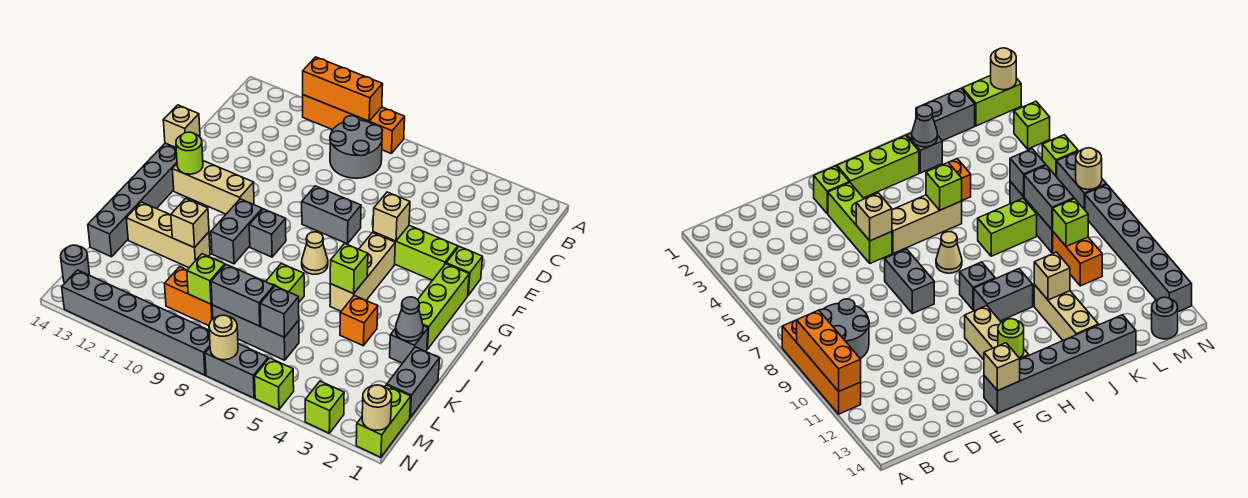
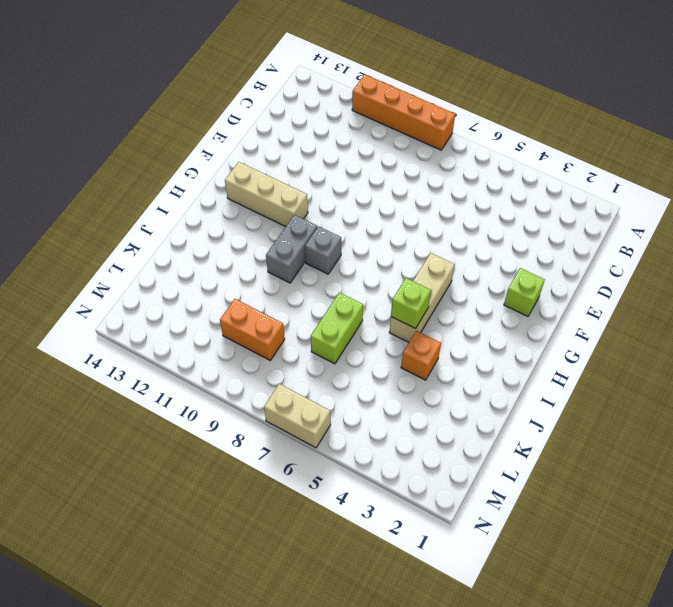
tan 1x2 brick [264,384,331,448] -> grey 1x2 brick [205,344,268,398]
none -> grey 2x2 round brick [330,116,382,178]
none -> lime 1x3 brick [373,225,458,280]
none -> grey 1x2 brick [302,186,361,244]
none -> grey 1x6 brick [88,143,177,257]

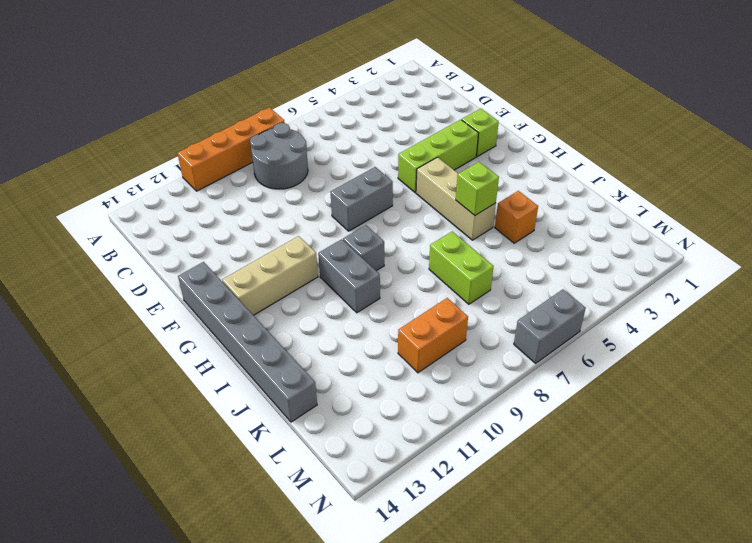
none -> lime 1x3 brick [418,264,469,349]
none -> tan 1x1 cone [302,232,328,274]
none -> grey 1x1 brick [390,326,428,363]
none -> tan 1x3 brick [126,202,210,268]

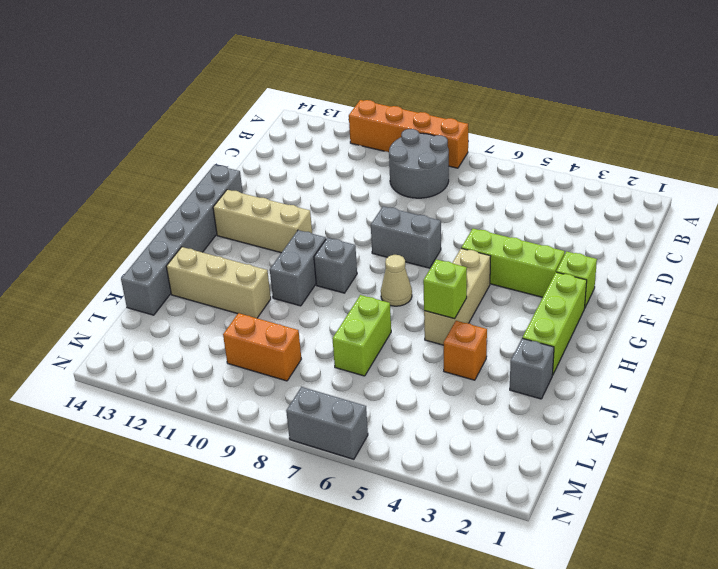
none -> grey 1x2 brick [387,347,440,418]
none -> grey 1x3 brick [212,305,299,360]
none -> lime 1x2 brick [356,385,411,457]
none -> grey 1x1 round brick [61,245,90,283]

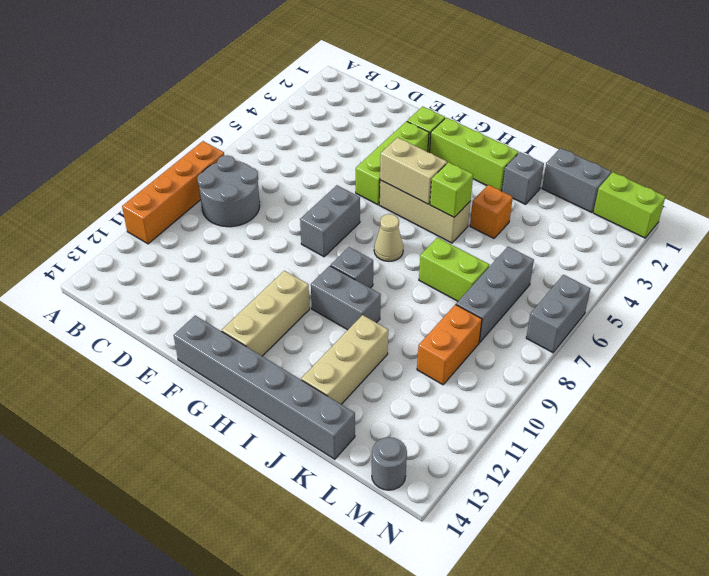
tan 1x2 brick [380,137,447,204] -> none
none -> lime 1x1 brick [305,381,344,433]
none -> lime 1x1 brick [255,358,294,410]
none -> grey 1x6 brick [62,270,210,375]
none -> orange 1x3 brick [303,57,383,121]

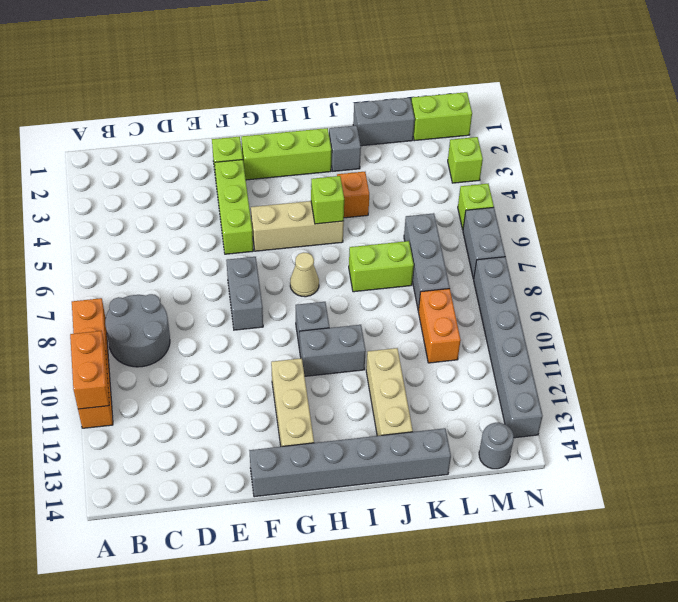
orange 1x2 brick [70,331,109,409] -> orange 1x3 brick [303,57,383,121]
none -> tan 1x1 brick [373,192,410,241]
none -> tan 1x1 brick [163,105,200,148]
none -> lime 1x1 round brick [176,132,203,174]
none -> grey 1x1 cone [396,297,423,341]

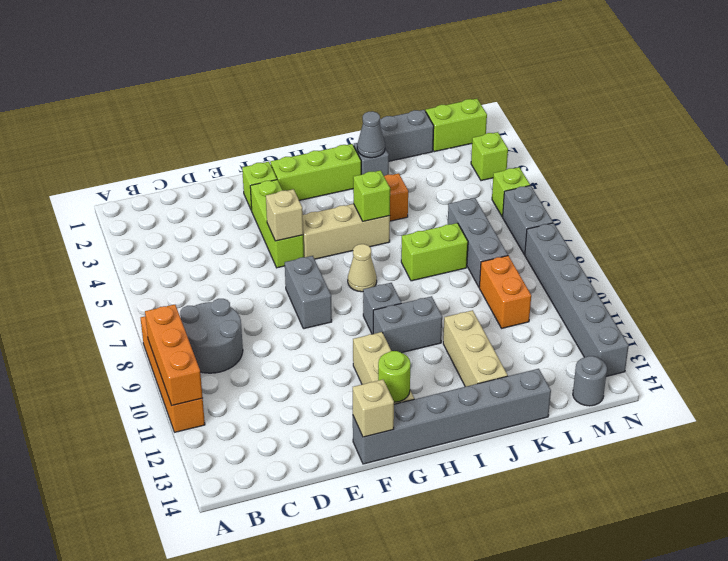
none -> tan 1x1 brick [171,198,209,248]
none -> grey 1x1 brick [260,286,299,337]
none -> grey 1x2 brick [211,264,274,326]
none -> lime 1x1 brick [187,254,225,304]

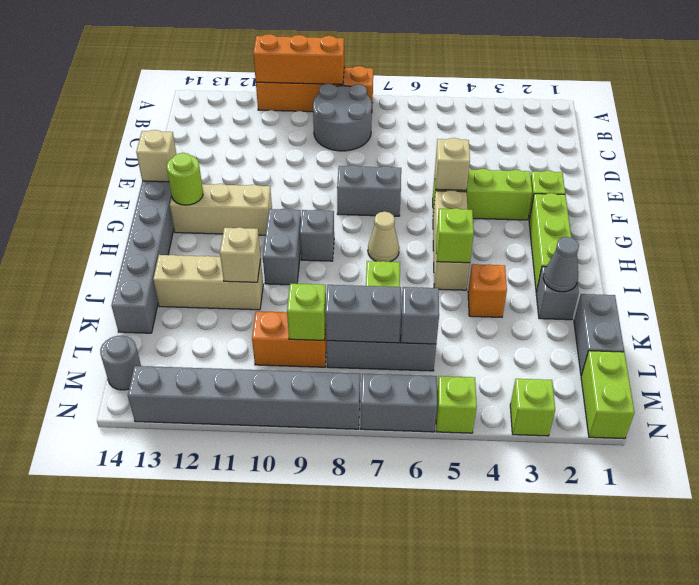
none -> tan 1x1 round brick [362,385,392,430]
none -> tan 1x1 round brick [209,315,238,360]

